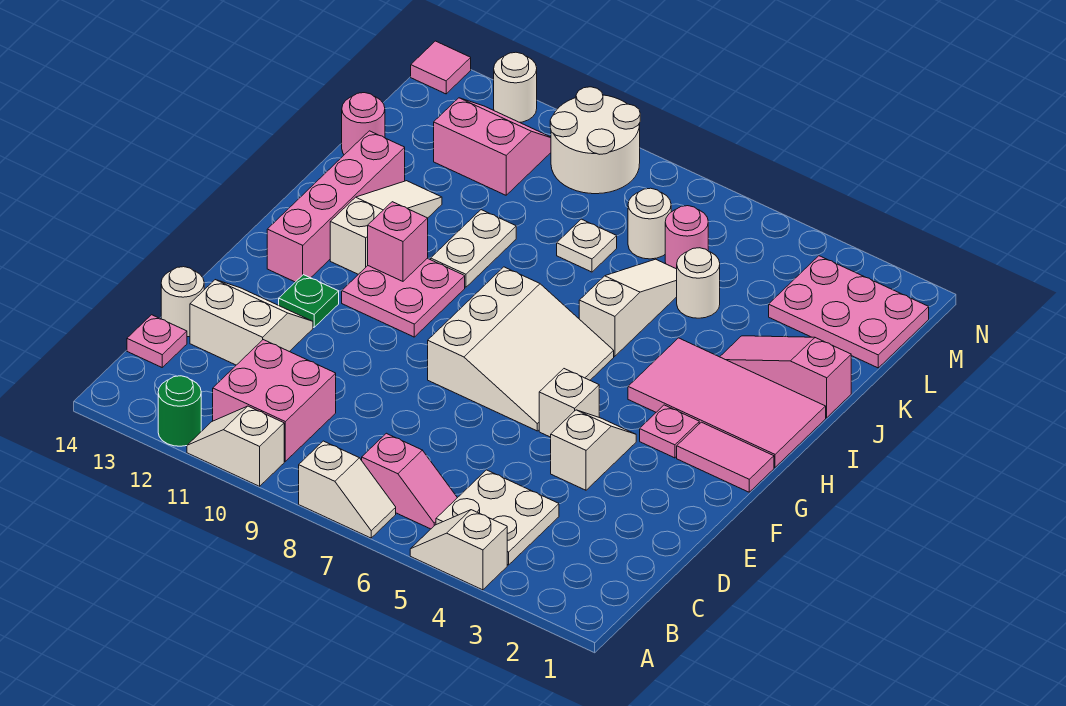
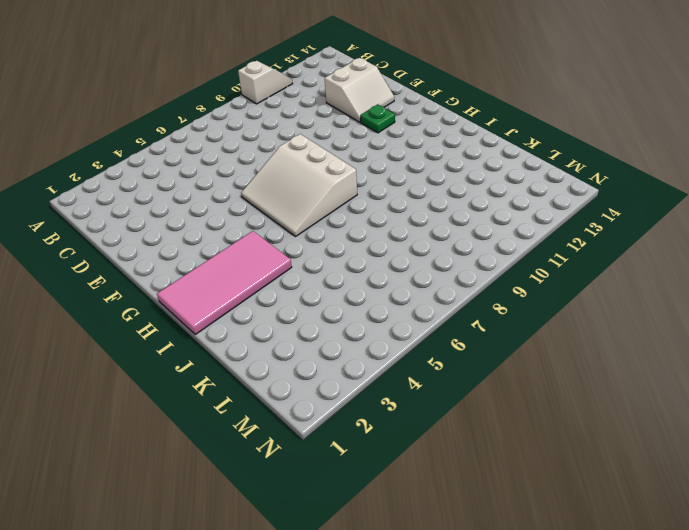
none -> white 1x2 slope [410,510,507,590]
none -> white 1x2 slope [299,441,396,538]
none -> green 1x1 round brick [158,376,201,446]
none -> white 2x2 plate [436,470,559,565]

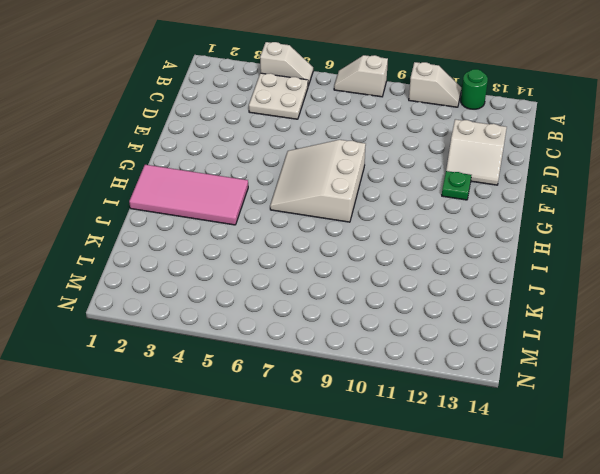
none -> pink 1x2 slope [362,433,457,529]
none -> pink 2x2 brick [213,340,336,461]
none -> pink 1x1 plate [127,315,187,367]
none -> white 1x1 round brick [161,267,204,337]

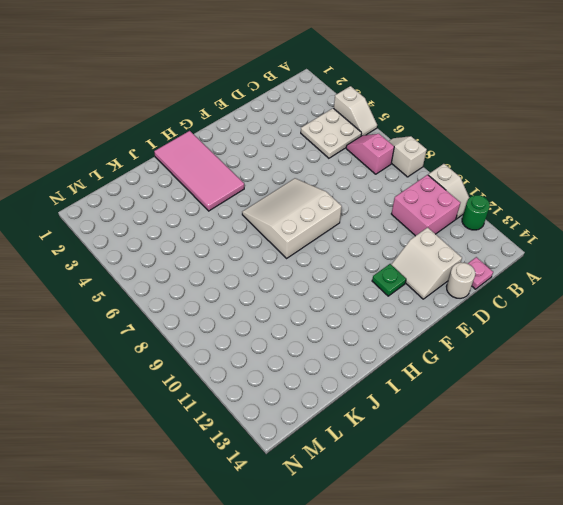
none -> white 1x2 slope [551,410,636,490]
none -> white 1x1 brick [539,369,599,437]
none -> pink 1x2 tile [677,422,774,492]
none -> pink 1x1 plate [640,405,699,458]

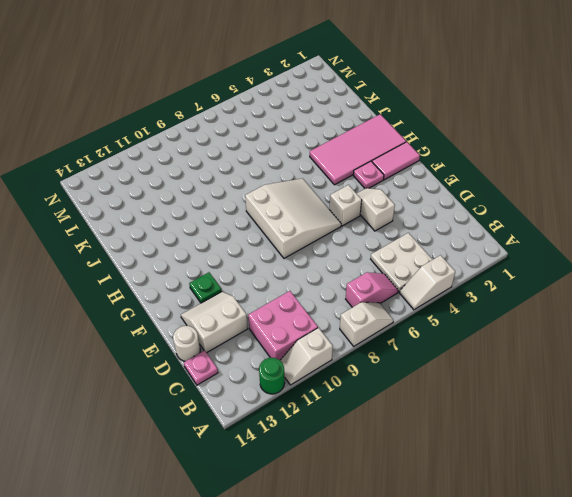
none -> pink 2x2 plate [342,258,465,337]
none -> pink 1x4 brick [267,131,405,282]
none -> white 1x3 slope [330,181,442,274]
none -> white 1x3 slope [579,259,677,356]

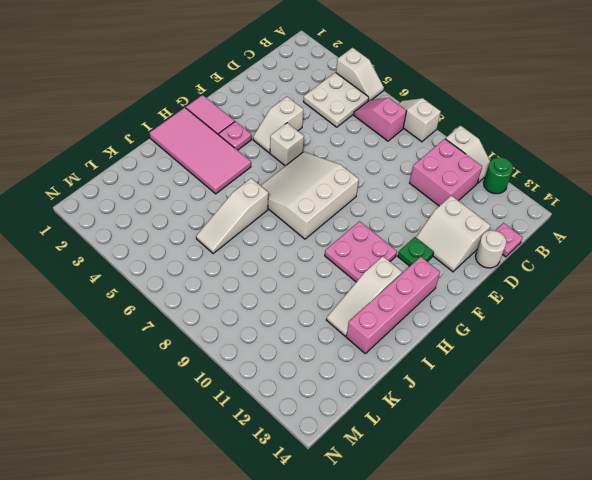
none -> white 1x2 plate [431,210,516,287]
none -> pink 1x3 slope [720,336,851,418]
none -> white 1x1 round brick [677,248,720,318]
none -> white 1x1 plate [557,219,617,272]

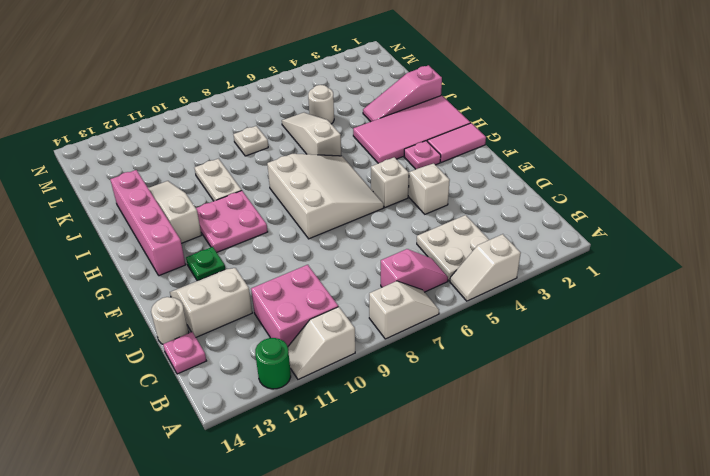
none -> pink 1x1 round brick [342,93,385,155]
none -> pink 2x3 plate [769,256,929,368]
none -> pink 1x1 round brick [665,206,708,269]
none -> white 1x1 round brick [628,188,671,259]

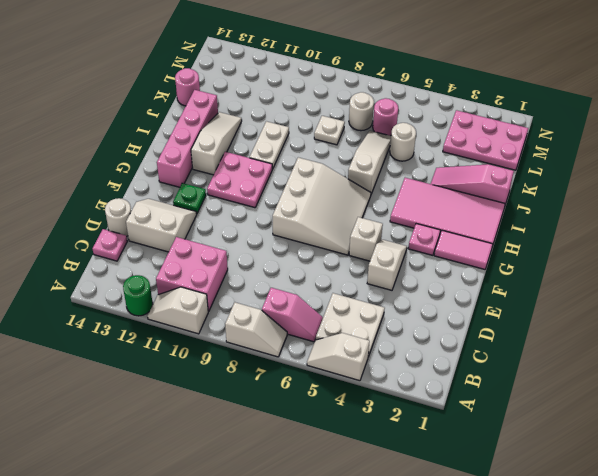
none -> pink 2x2 slope [434,98,551,195]
none -> white 2x2 round brick [550,87,640,194]
none -> white 1x1 round brick [494,52,537,122]
none -> pink 1x1 tile [411,41,471,94]

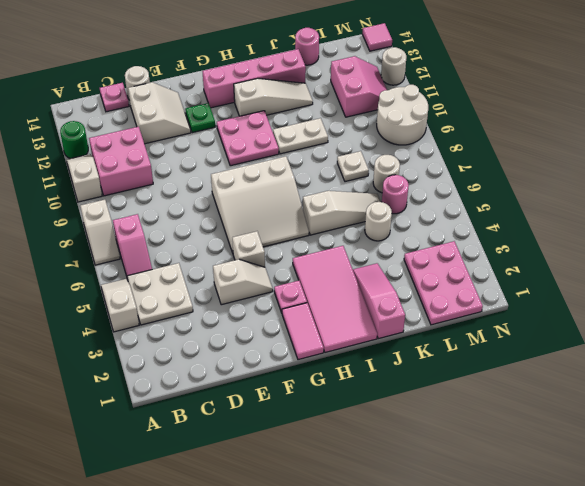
none -> pink 1x1 brick [368,202,428,281]

